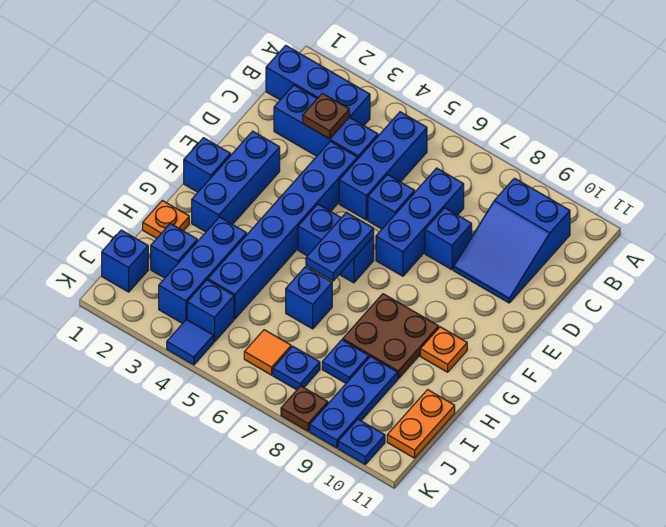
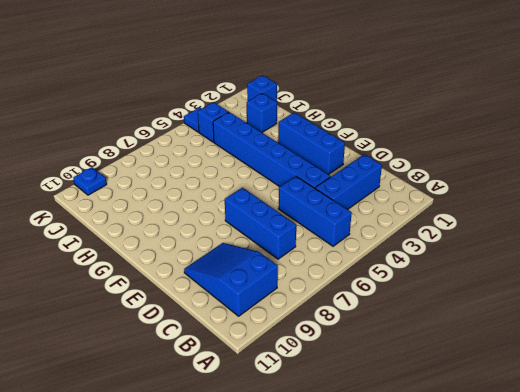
none -> blue 1x3 brick [266,45,370,125]
none -> blue 1x1 brick [368,175,415,229]
none -> blue 1x1 brick [425,208,472,270]

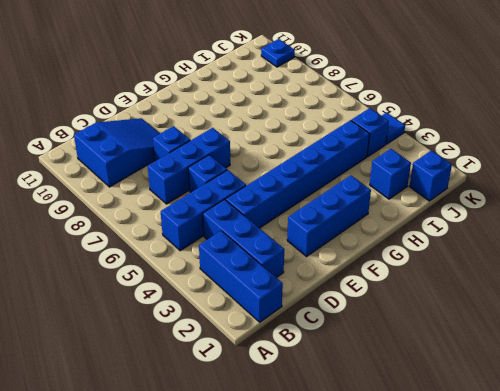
none -> blue 1x1 brick [184,138,231,192]
none -> blue 1x2 brick [298,204,374,283]
none -> brown 2x2 plate [343,294,439,379]

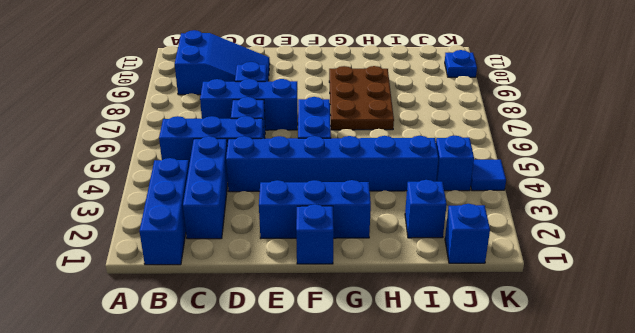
brown 2x3 plate [329,66,394,130] -> brown 2x2 plate [343,294,439,379]
none -> orange 1x1 plate [420,327,467,372]
none -> orange 1x1 plate [143,200,189,238]
none -> blue 1x3 brick [159,217,247,324]

